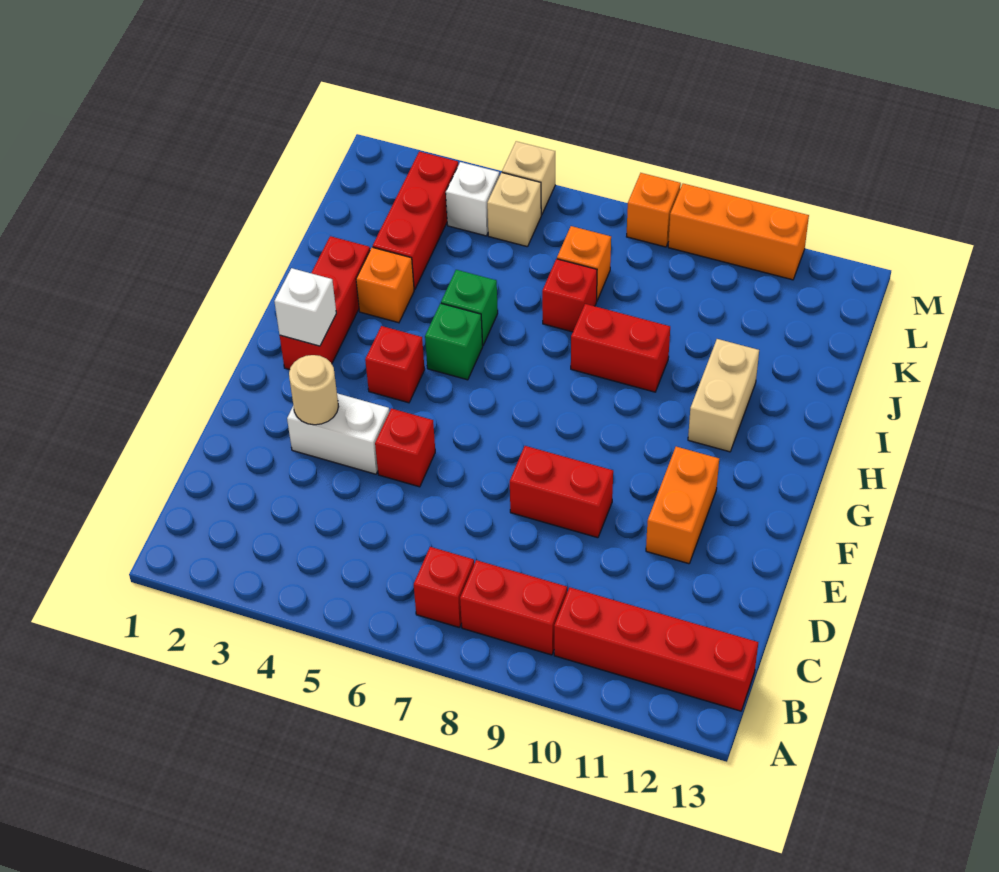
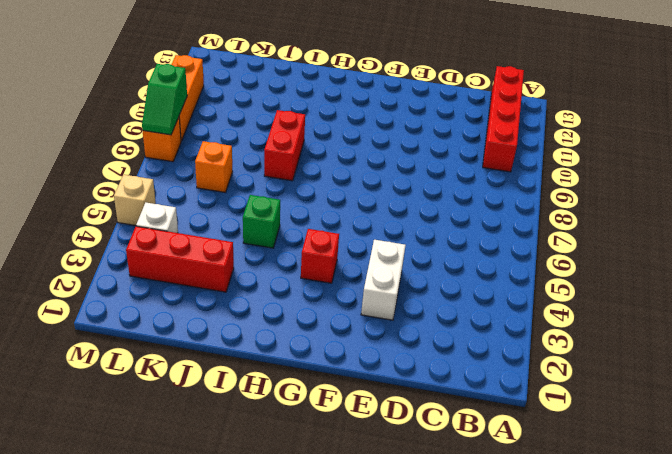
green 1x2 slope [142,64,187,135] -> none
none -> red 1x1 brick [414,547,474,628]
none -> red 1x2 brick [460,560,567,655]
none -> red 1x1 brick [375,408,435,487]

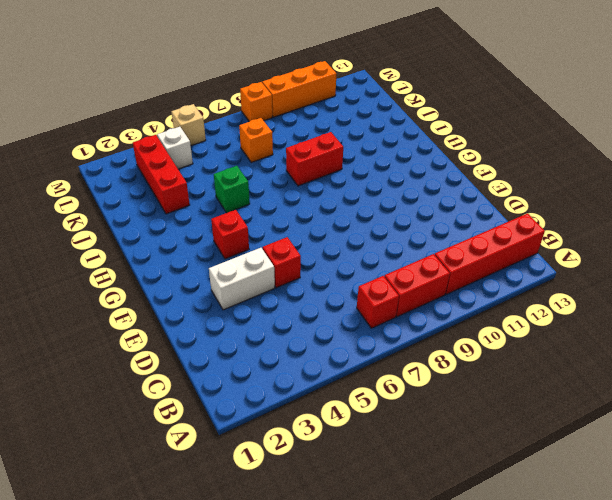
none -> red 1x2 brick [510,446,613,538]
none -> orange 1x2 brick [646,447,719,564]
none -> red 1x3 brick [280,236,370,370]

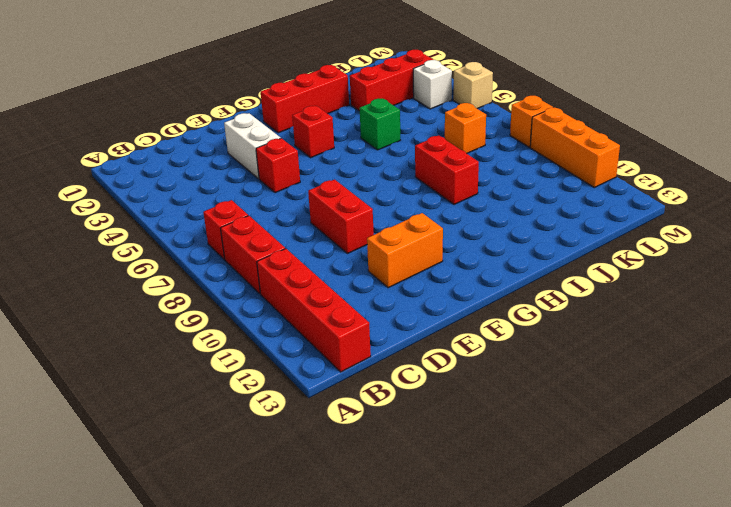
none -> green 1x1 brick [425,303,483,380]
none -> tan 1x2 brick [688,339,759,452]
none -> orange 1x1 brick [356,247,414,323]

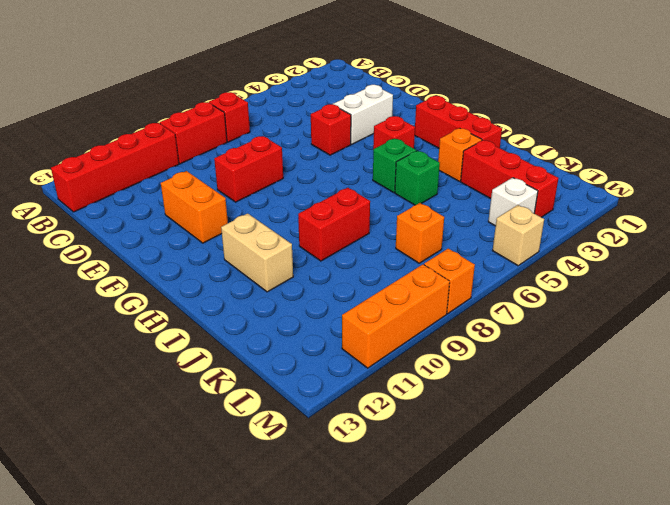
none -> red 1x1 brick [542,259,597,332]
none -> tan 1x1 brick [487,173,541,247]
none -> tan 1x1 round brick [289,355,339,425]

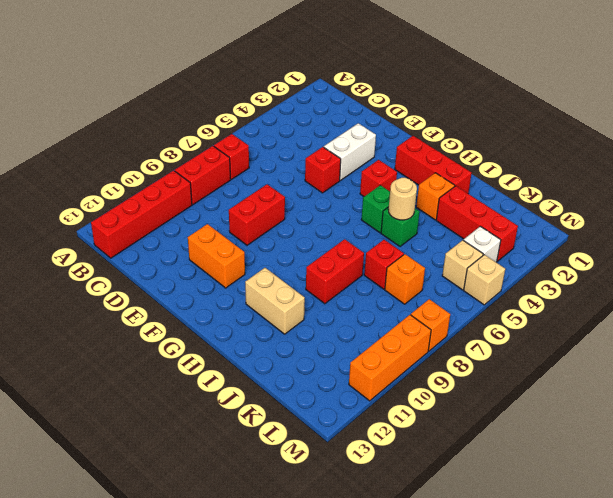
tan 1x1 round brick [388,178,417,220] -> tan 1x1 round brick moved to [289,355,339,425]
none -> white 1x1 brick [274,268,336,346]

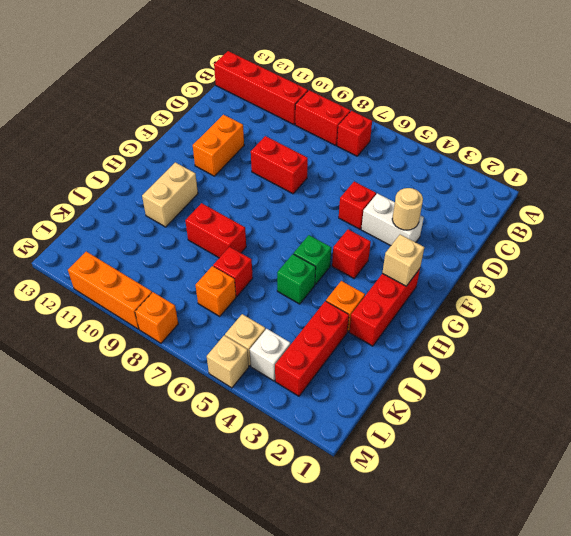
tan 1x1 brick [382,235,424,286] -> white 1x1 brick [274,268,336,346]

